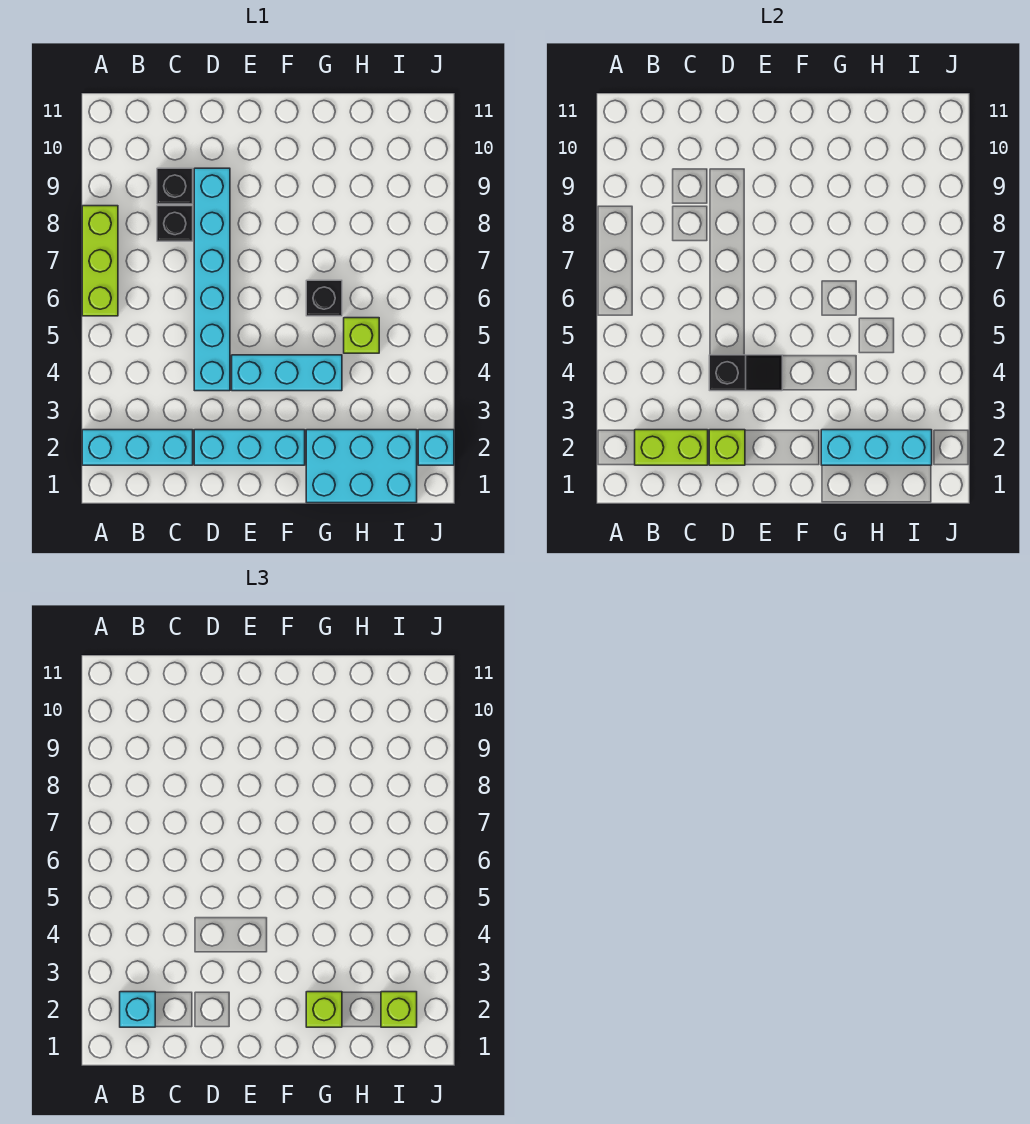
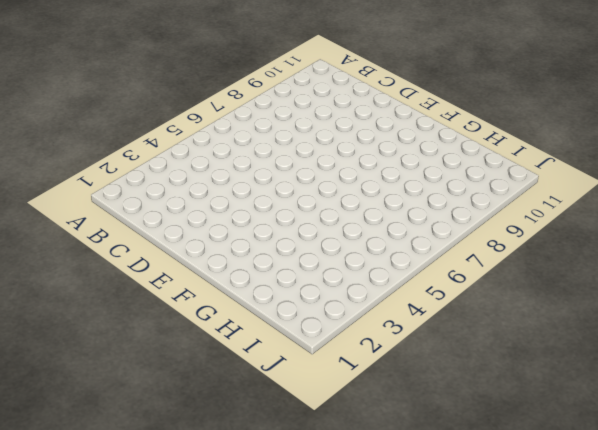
none -> cyan 1x3 brick [82,430,193,465]
none -> lime 1x3 brick [82,206,118,316]
none -> black 1x1 brick [157,206,193,241]

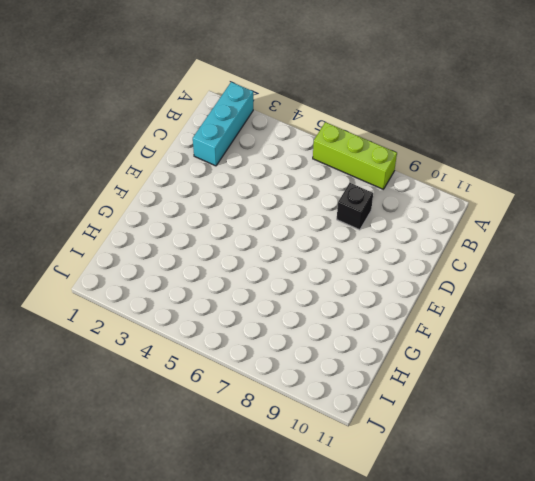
none -> black 1x1 brick [157,168,193,204]
none -> cyan 1x3 brick [194,430,305,465]
none -> cyan 1x6 brick [194,168,230,391]

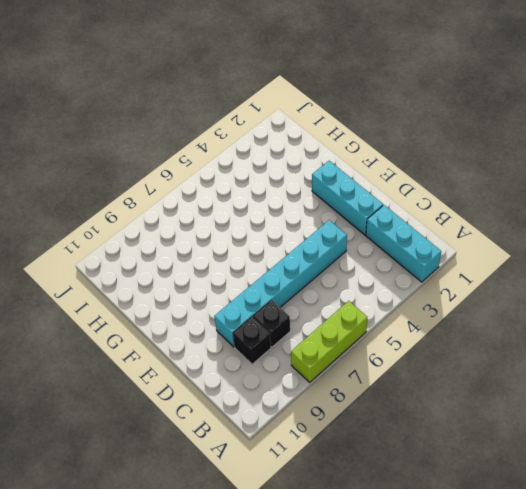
none -> cyan 1x3 brick [232,355,342,391]
none -> cyan 2x3 brick [306,430,417,503]
none -> black 1x1 brick [306,280,342,316]

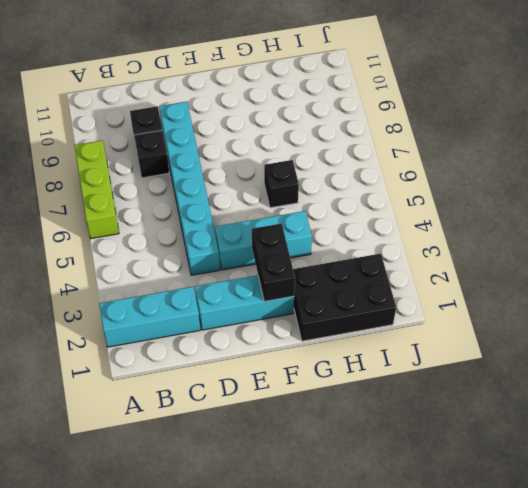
black 1x2 brick [252,223,295,302] -> none
black 2x3 brick [293,254,396,341] -> cyan 2x3 brick [306,430,417,503]
none -> lime 1x1 brick [344,318,379,353]
none -> cyan 1x1 brick [418,430,454,465]
none -> lime 1x2 brick [635,430,708,465]

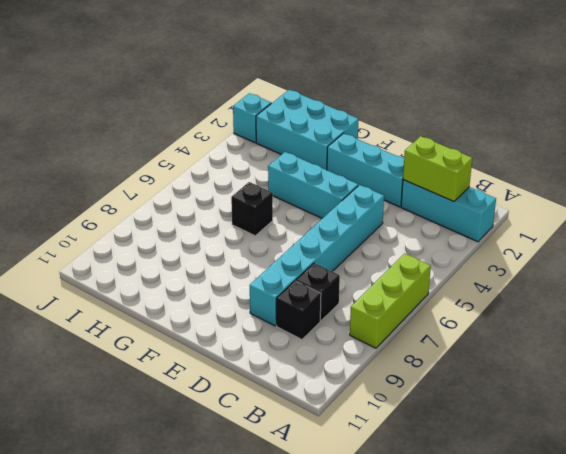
none -> lime 1x1 brick [344,318,379,353]
none -> lime 1x1 brick [709,430,745,465]
none -> black 1x2 slope [709,355,782,391]

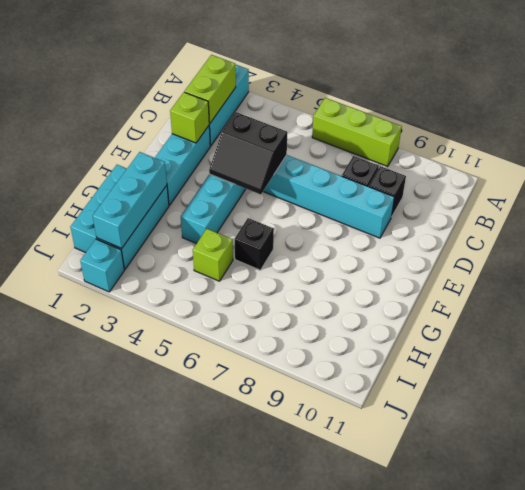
black 2x2 slope [209,112,287,195] -> black 1x2 slope [709,355,782,391]
none -> cyan 1x1 brick [120,992,155,1027]
none -> lime 1x1 brick [306,992,342,1027]
none -> lime 1x1 brick [381,992,417,1027]

